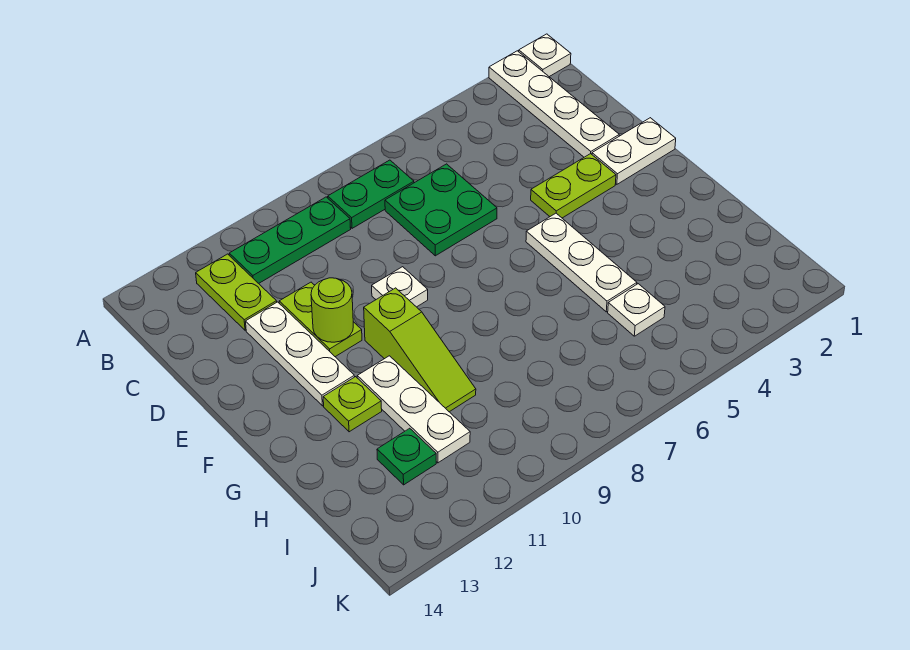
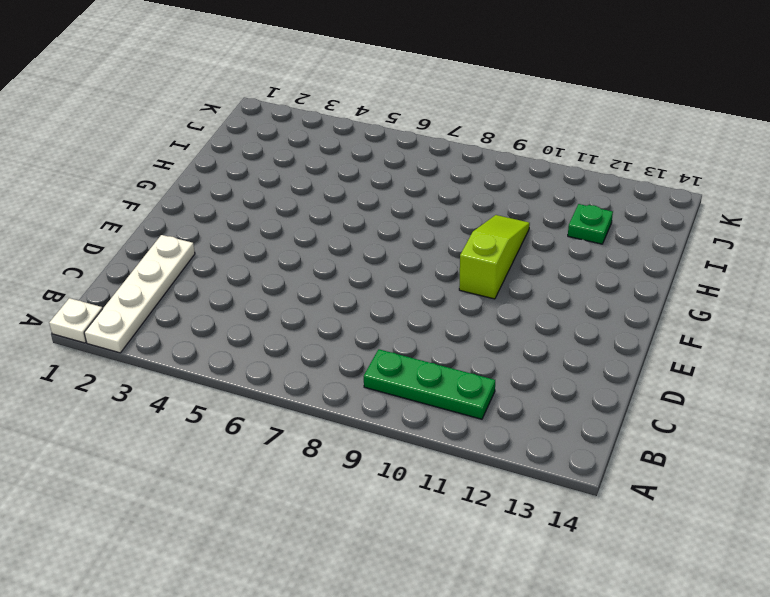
none -> green 1x2 plate [328,160,414,228]
none -> lime 1x2 plate [196,254,277,330]
none -> green 2x2 plate [385,164,497,256]

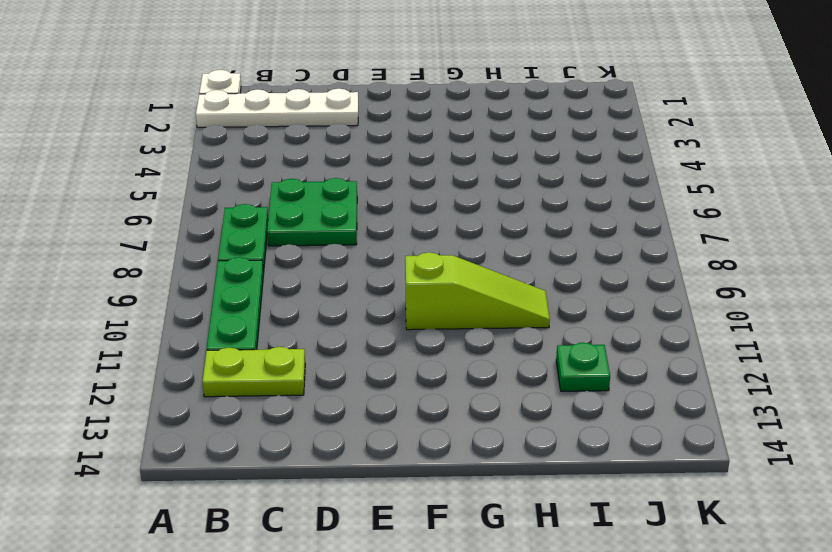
none -> lime 1x2 plate [279,282,362,357]
none -> white 1x3 plate [246,302,355,406]
none -> white 1x2 plate [592,118,676,184]

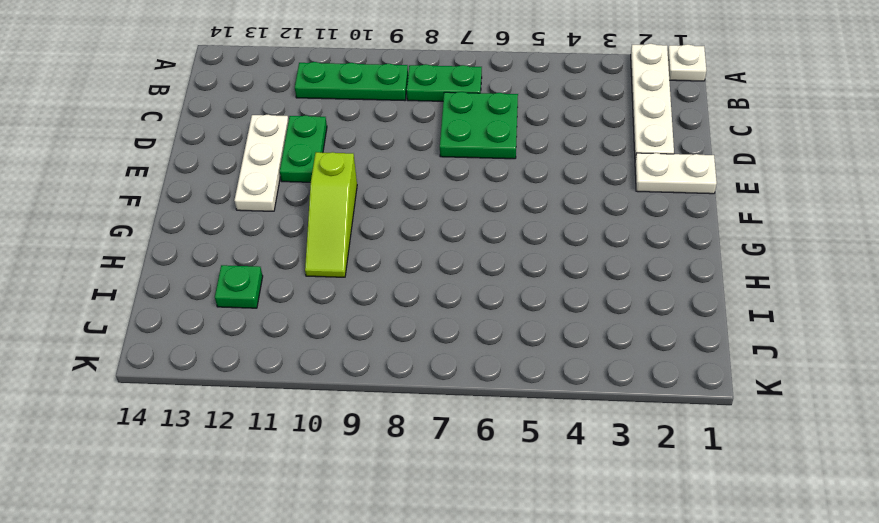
green 1x2 plate [280,116,327,182] -> lime 1x2 plate [279,282,362,357]
none -> lime 1x2 plate [196,254,277,330]
none -> lime 1x2 plate [531,154,616,218]
none -> white 1x1 plate [372,267,428,307]

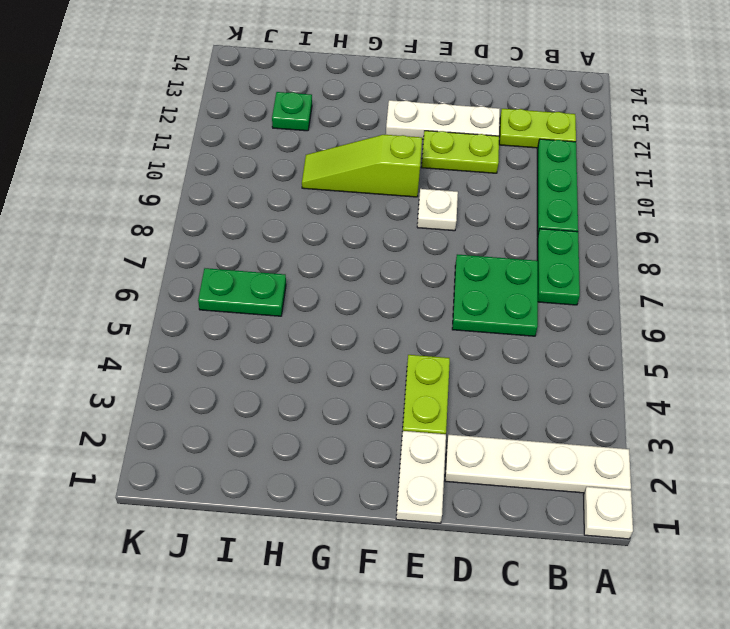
green 1x2 plate [198,268,286,316] -> none
none -> white 1x3 plate [526,213,637,312]
none -> white 1x3 plate [357,356,470,463]
none -> lime 1x1 plate [323,377,382,432]

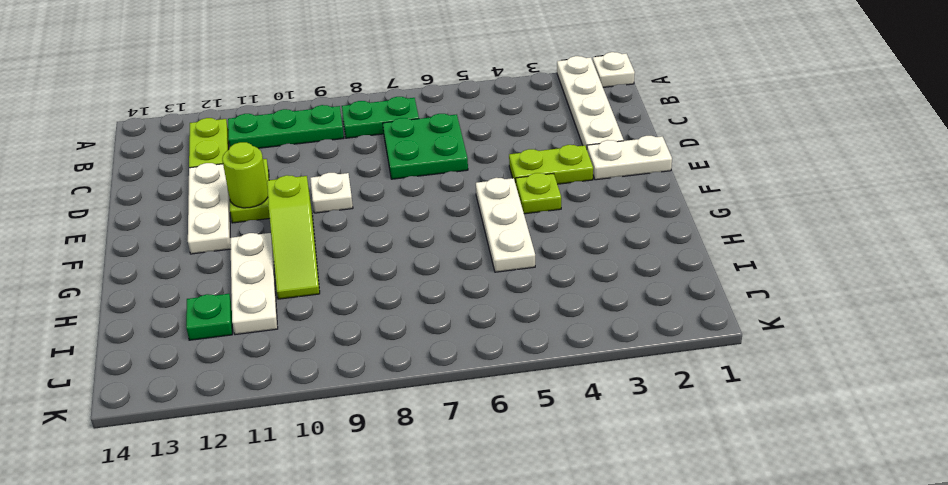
lime 1x1 plate [516,173,561,214] -> lime 1x1 plate moved to [323,377,382,432]
none -> white 1x1 plate [608,284,665,336]

